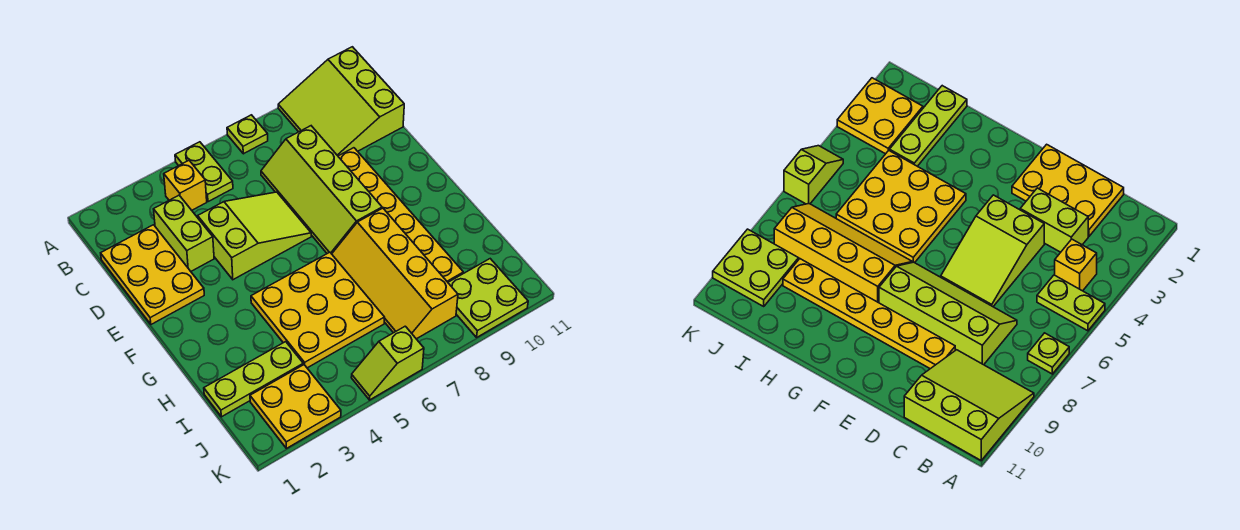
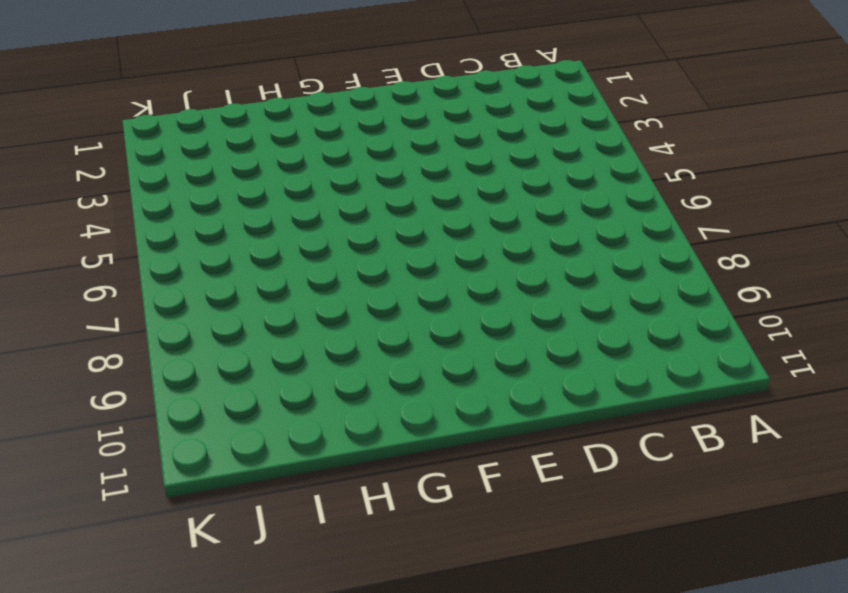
none -> lime 1x2 plate [175,142,233,202]
none -> lime 1x1 plate [227,115,268,154]
none -> lime 3x3 slope [278,47,404,156]

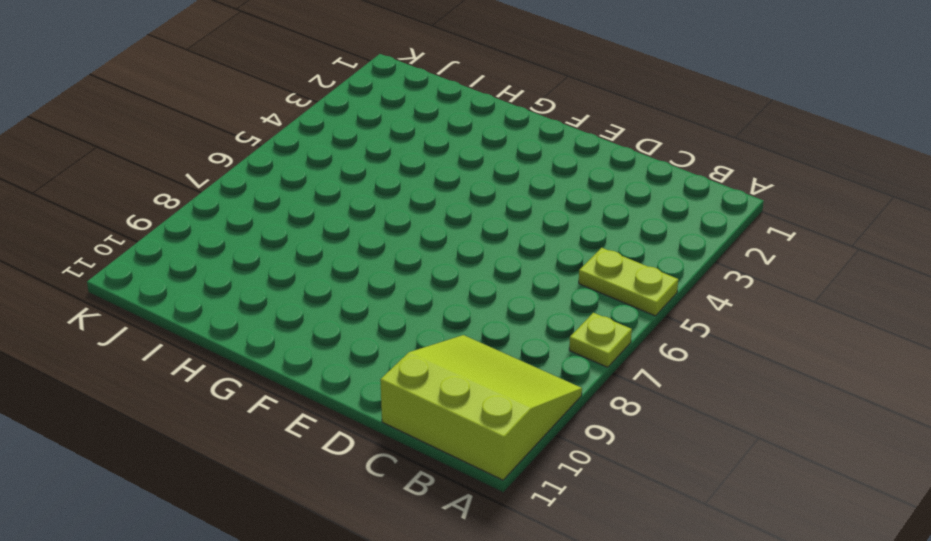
none -> yellow 1x1 brick [164,161,207,210]
none -> yellow 2x3 plate [101,225,204,324]
none -> lime 1x2 brick [154,195,214,271]

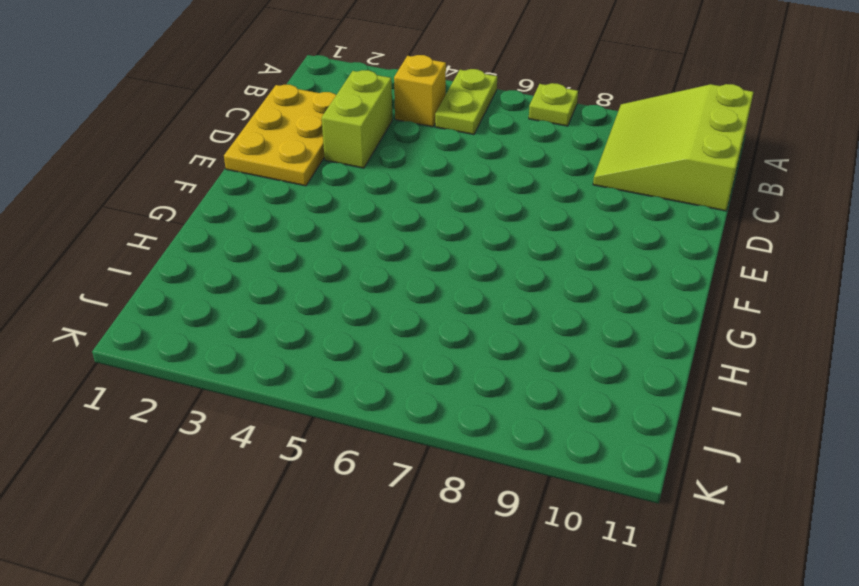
none -> lime 2x4 slope [261,126,382,254]
none -> lime 2x3 slope [198,192,311,280]
none -> yellow 1x6 plate [338,148,463,282]

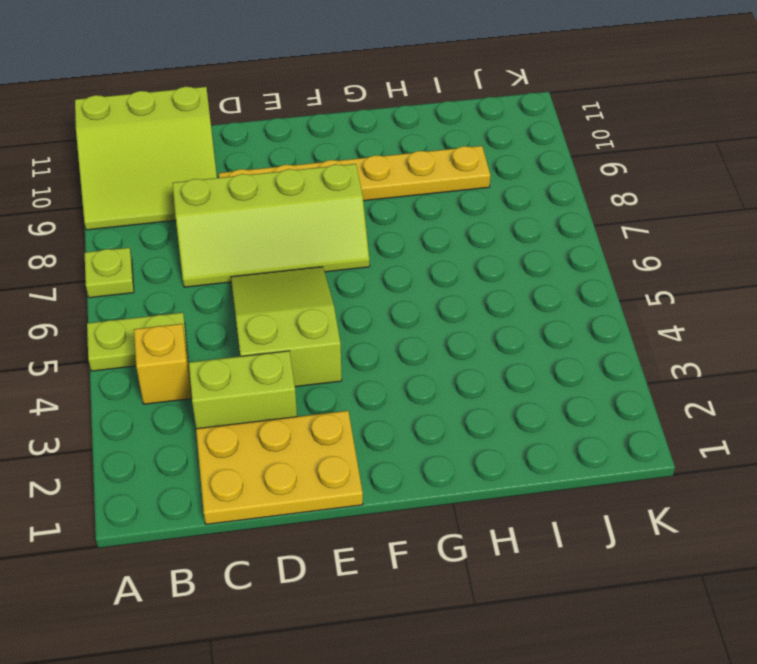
none -> yellow 3x3 plate [251,252,385,368]
none -> yellow 2x4 slope [332,208,458,339]
none -> lime 1x3 plate [204,342,303,417]

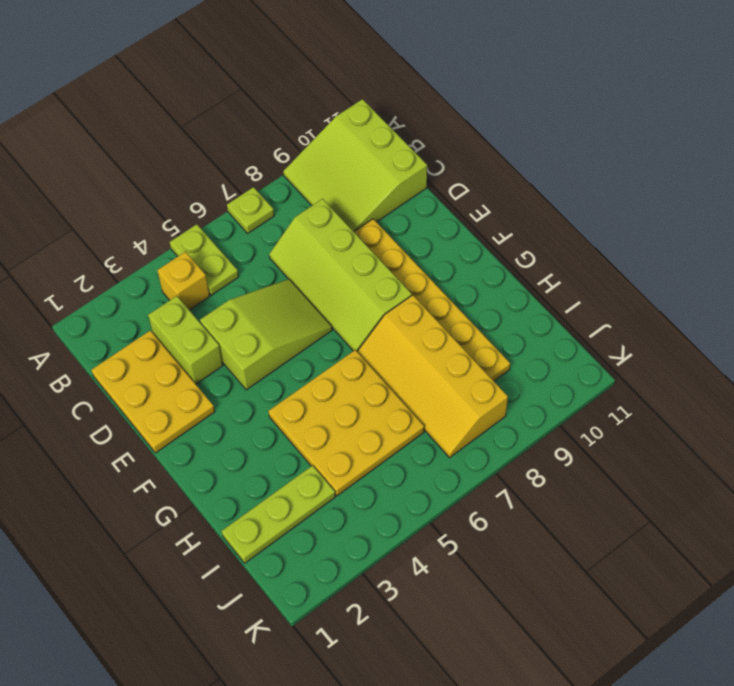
none -> yellow 2x2 plate [250,365,341,448]
none -> lime 2x2 plate [448,259,528,337]
none -> lime 1x2 slope [351,326,424,400]

